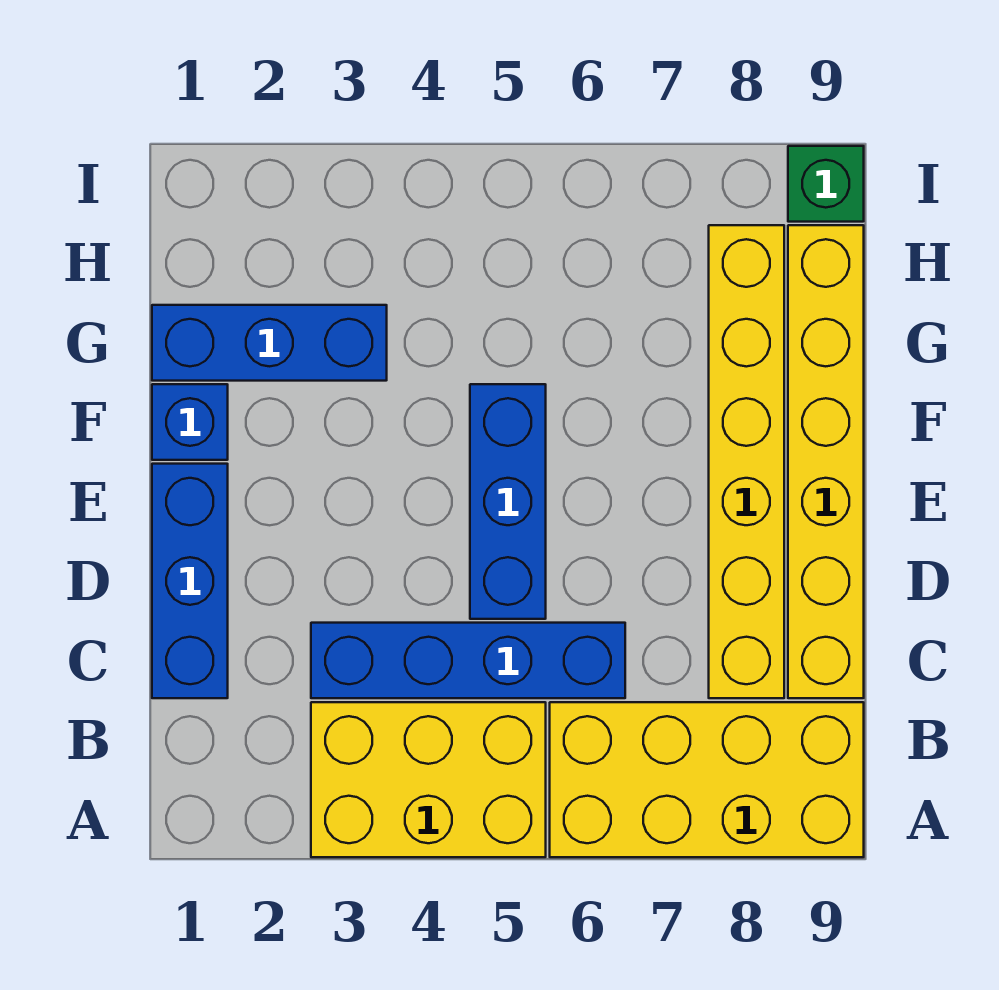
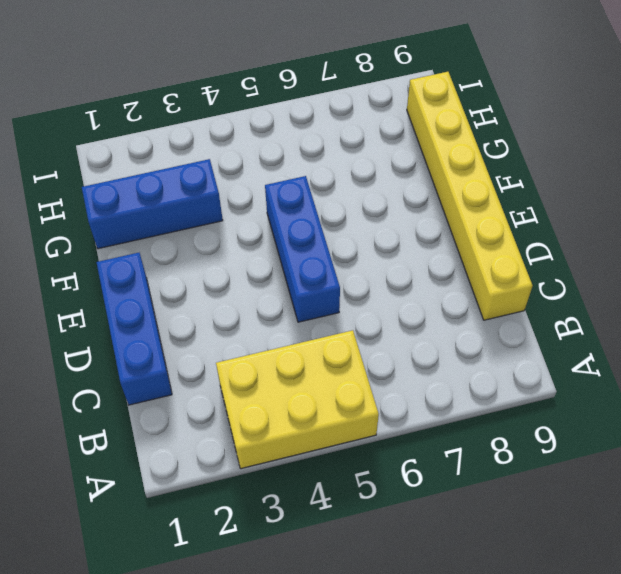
none -> yellow 2x4 brick [550,702,864,857]
none -> blue 1x4 brick [311,623,625,698]

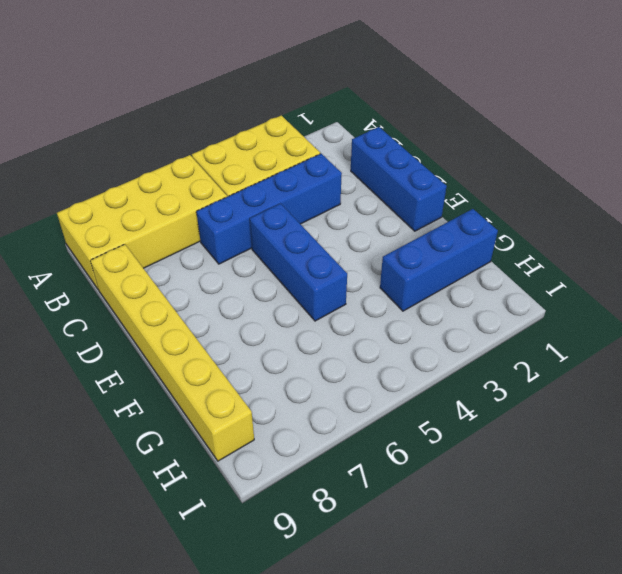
none -> yellow 1x6 brick [709,225,784,698]
none -> blue 1x1 brick [152,384,228,460]

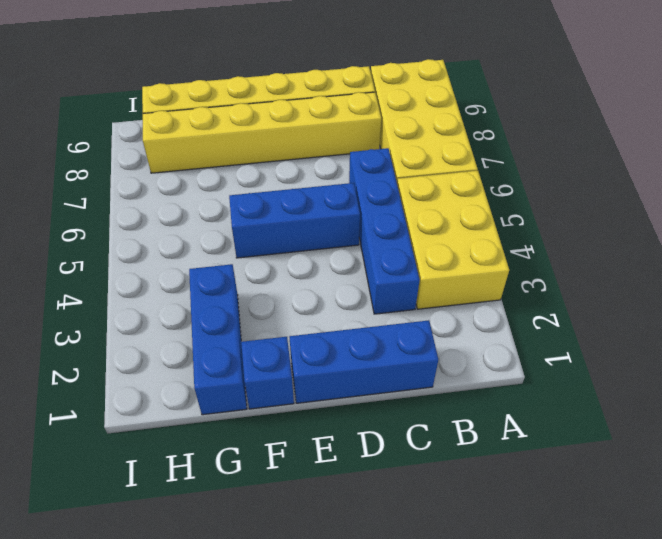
none -> green 1x1 brick [788,146,864,222]

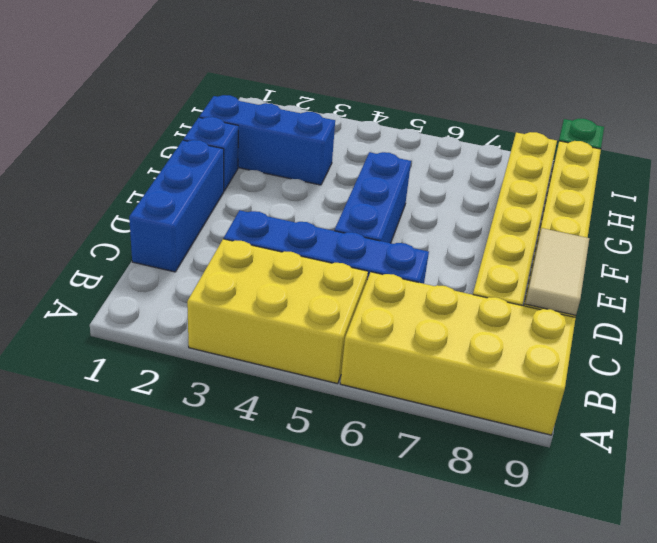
tan 1x2 tile [526,228,589,315] -> none

